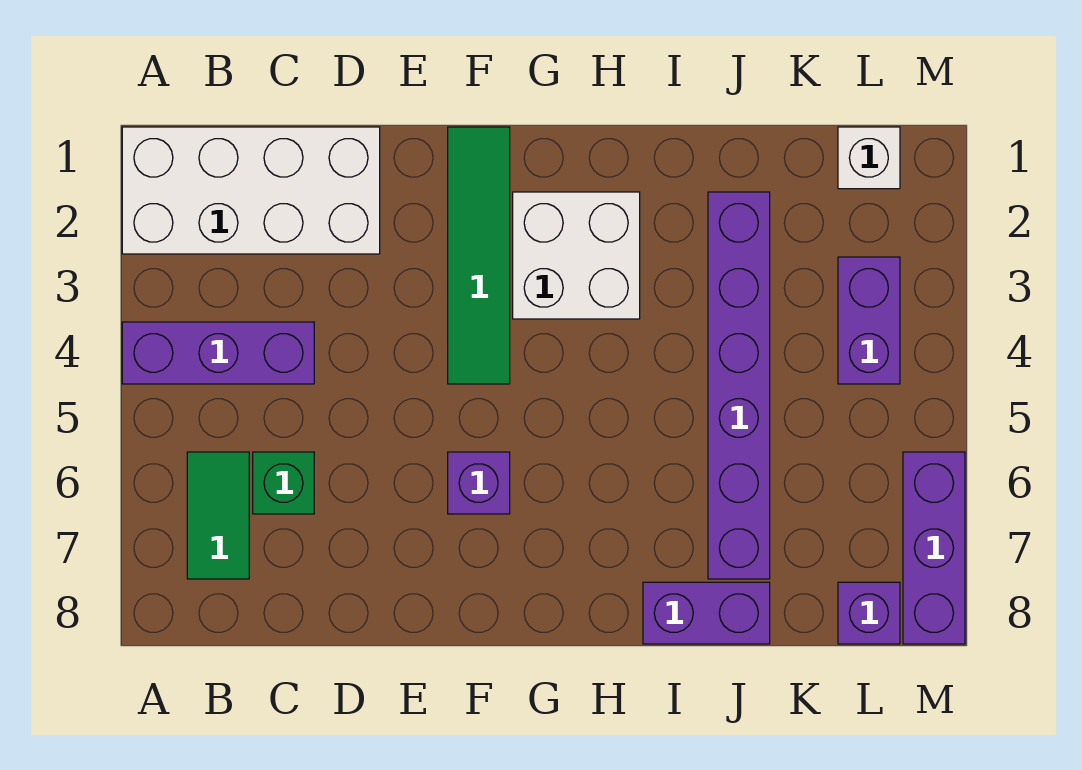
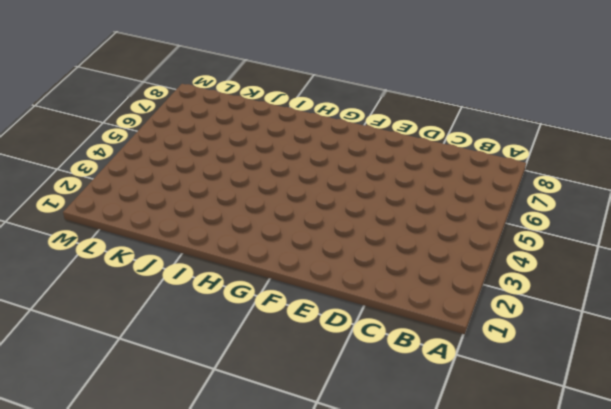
none -> white 2x4 brick [122,127,380,254]
none -> purple 1x3 brick [122,322,314,384]
none -> green 1x2 tile [187,452,249,579]

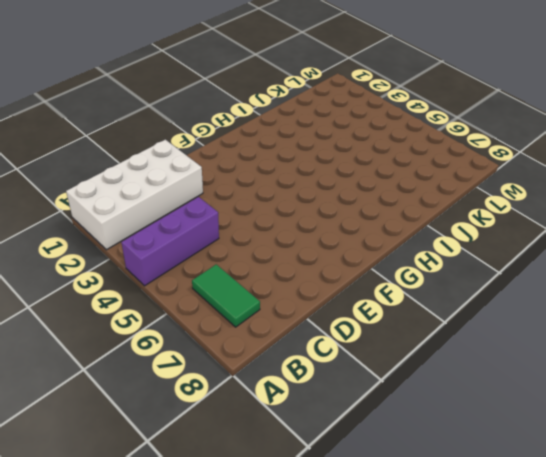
none -> green 1x1 brick [253,452,314,514]
none -> green 1x4 tile [448,127,510,384]
none -> purple 1x1 brick [448,452,510,514]

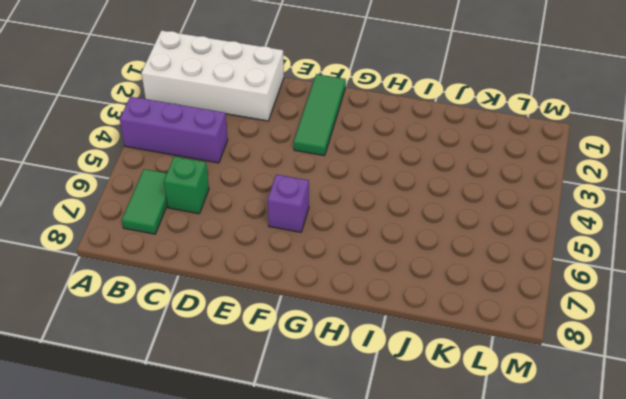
green 1x3 tile [294,74,346,156] -> green 1x4 tile [448,127,510,384]
none -> white 2x2 brick [513,192,640,319]
none -> purple 1x2 brick [643,582,770,644]
none -> purple 1x6 brick [708,192,770,579]

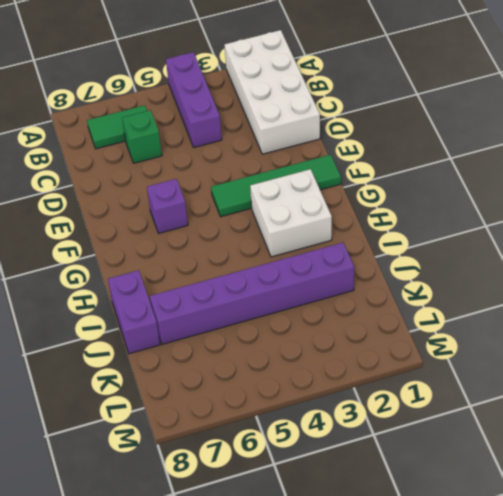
none -> white 1x1 brick [838,127,900,189]
none -> purple 1x2 brick [838,257,900,384]
none -> purple 1x1 brick [838,582,900,644]

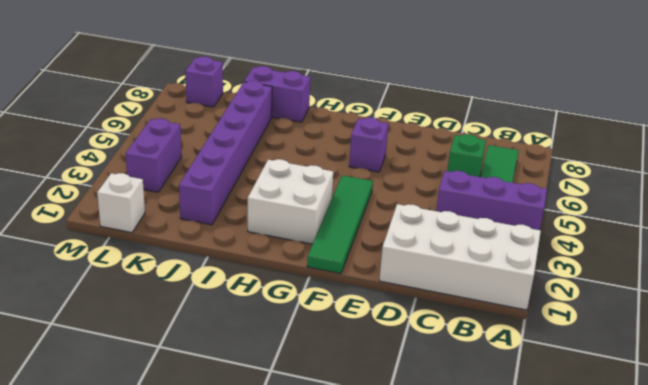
none -> purple 1x3 brick [903,452,965,644]

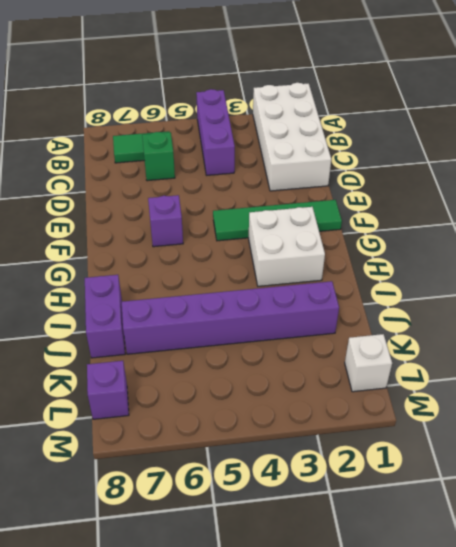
none -> purple 1x2 brick [838,257,900,384]
none -> purple 1x3 brick [903,452,965,644]

